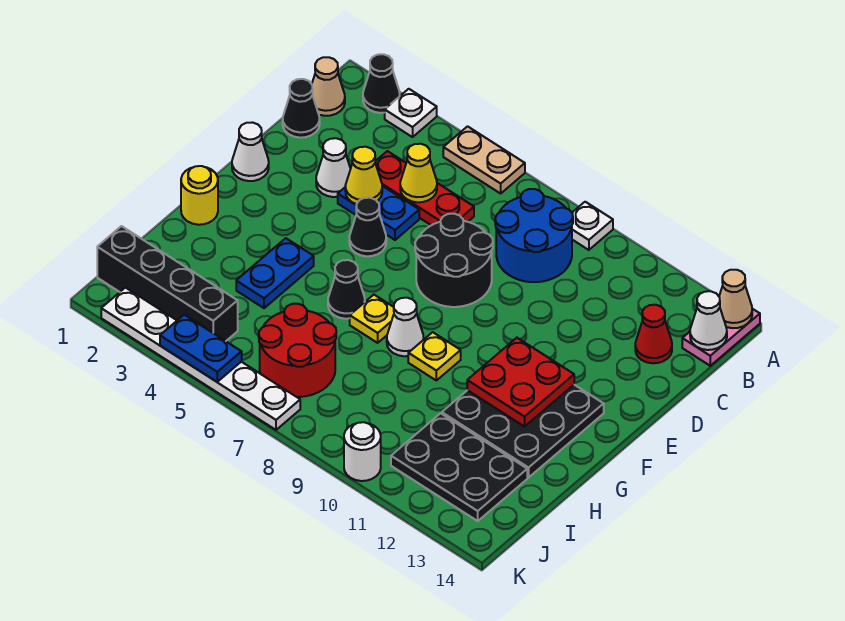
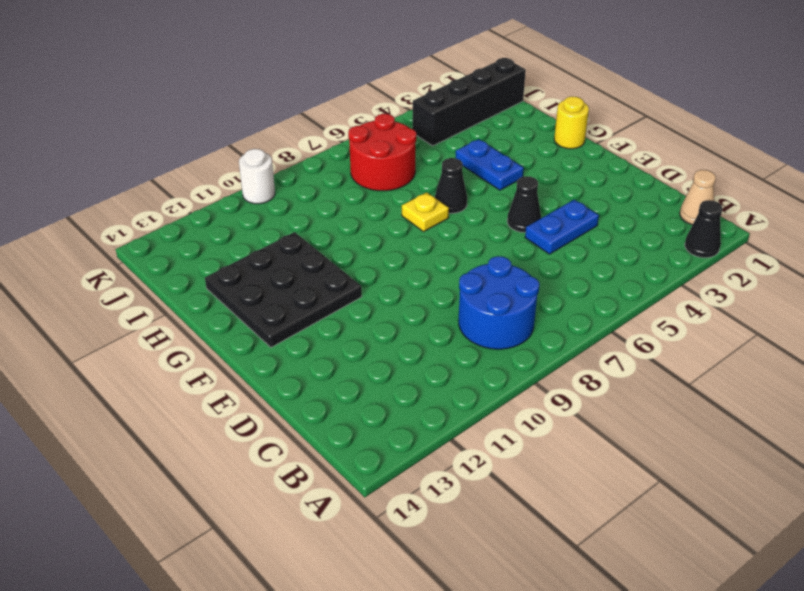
none -> white 1x1 plate [385,89,437,137]
none -> tan 1x2 plate [443,126,525,193]
none -> white 1x1 plate [572,202,613,250]
none -> pink 1x2 plate [682,309,760,366]

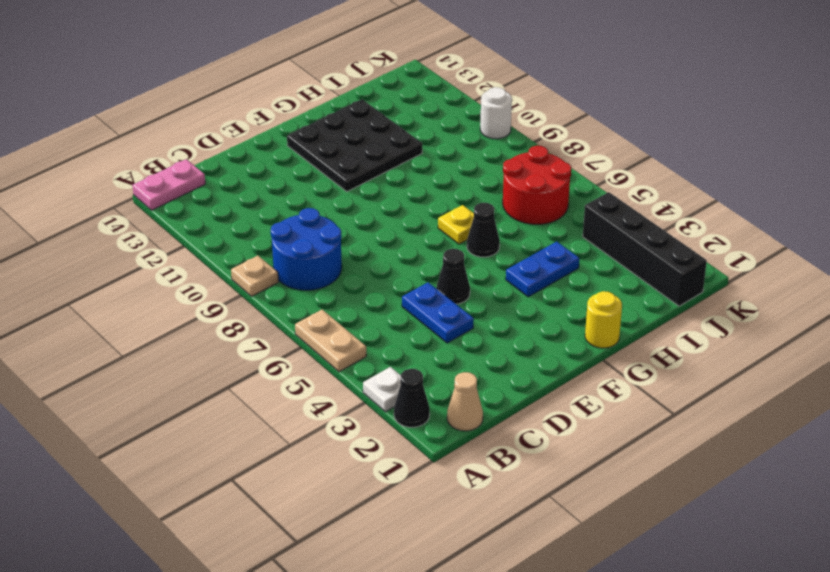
tan 1x1 plate [231,256,279,296] -> white 1x1 plate [572,202,613,250]
none -> black 1x1 cone [283,79,320,138]
none -> red 1x3 plate [375,151,474,225]
none -> red 1x1 cone [635,305,672,363]
none -> white 1x1 cone [316,138,351,197]

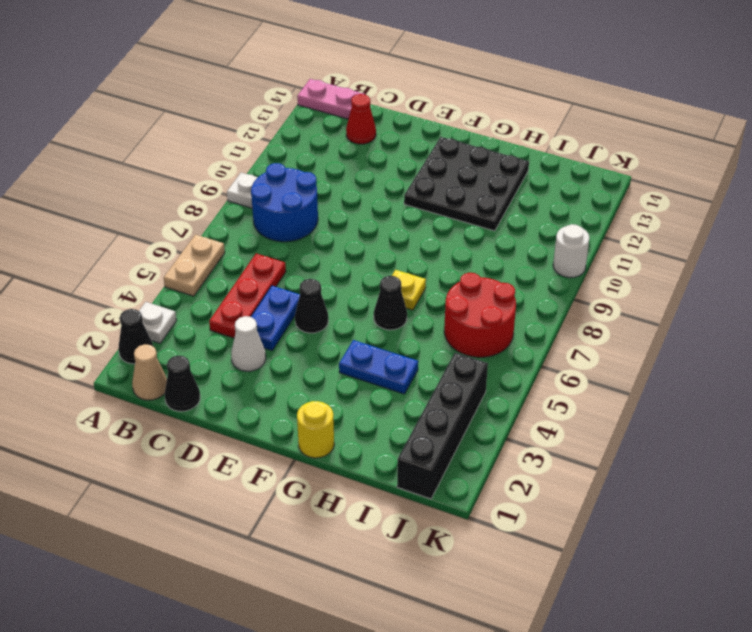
none -> black 2x2 round brick [415,214,493,307]
none -> white 1x1 cone [232,122,269,181]
none -> white 1x1 cone [387,298,424,356]
none -> yellow 1x1 plate [408,332,461,380]

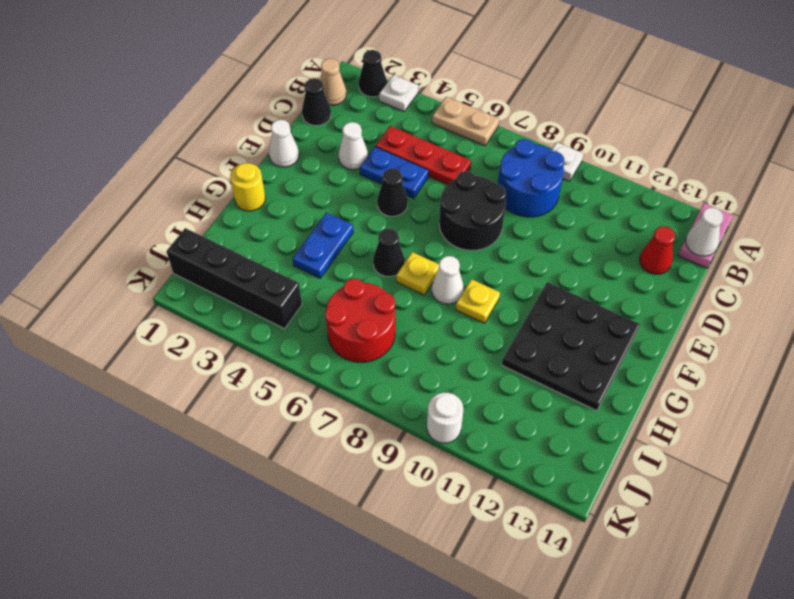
none -> black 2x3 plate [391,413,527,521]
none -> white 1x6 plate [101,288,300,430]
none -> tan 1x1 cone [719,270,752,328]
none -> yellow 1x1 cone [400,144,437,202]

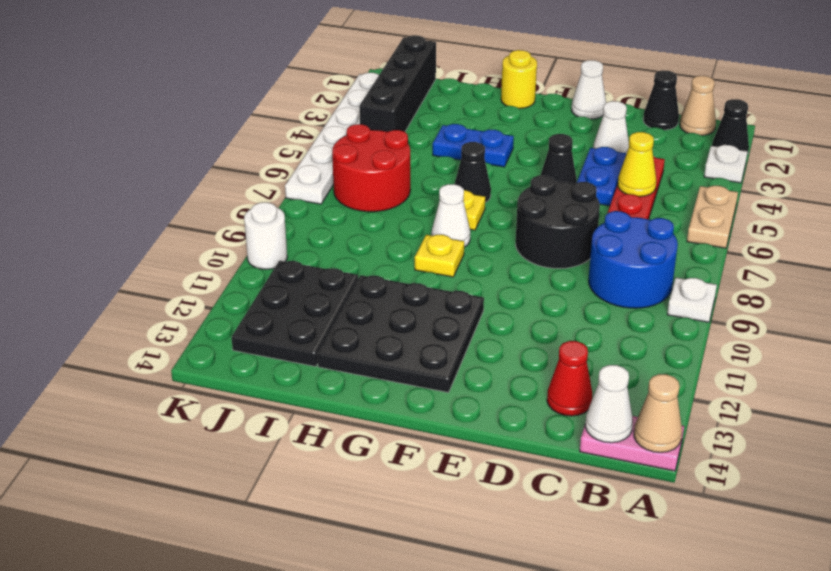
none -> yellow 1x1 cone [345,147,382,204]
none -> red 2x2 plate [467,338,574,427]
none -> blue 1x2 plate [160,315,242,382]

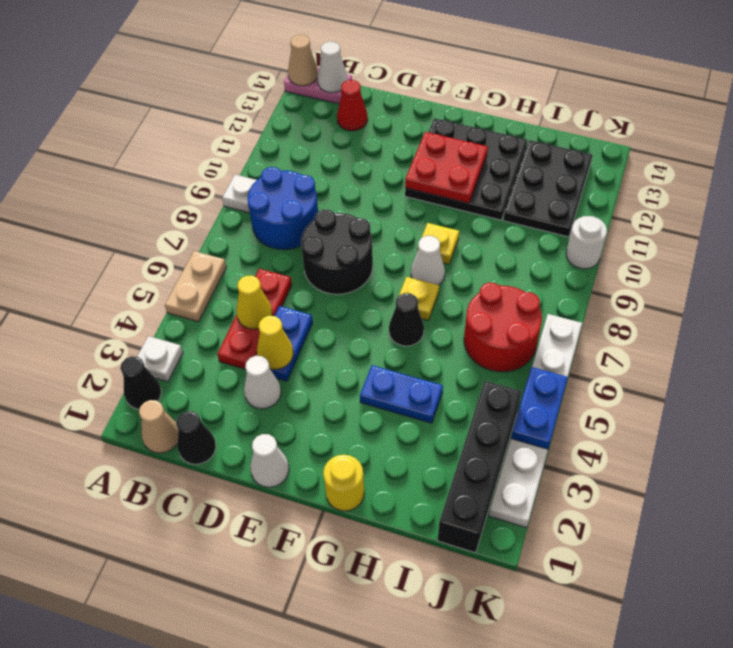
none -> black 1x1 cone [349,198,386,256]

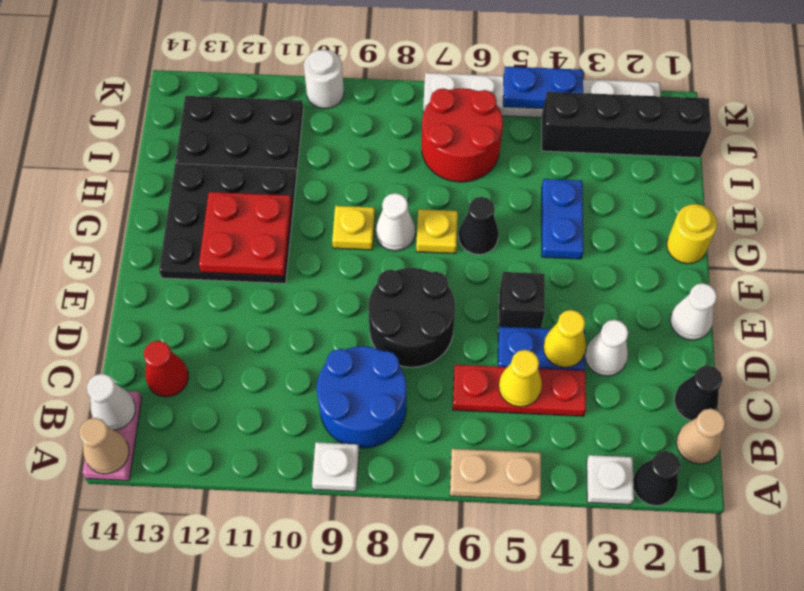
black 1x1 brick [498,272,545,331] -> black 1x1 cone [349,198,386,256]

